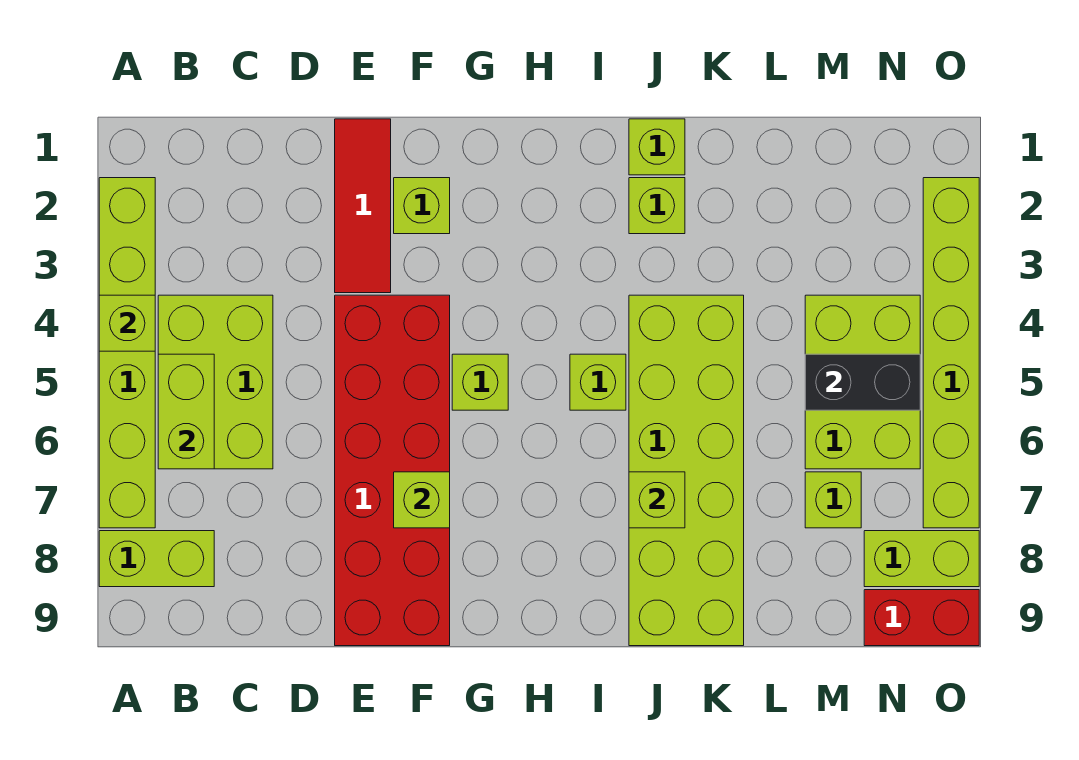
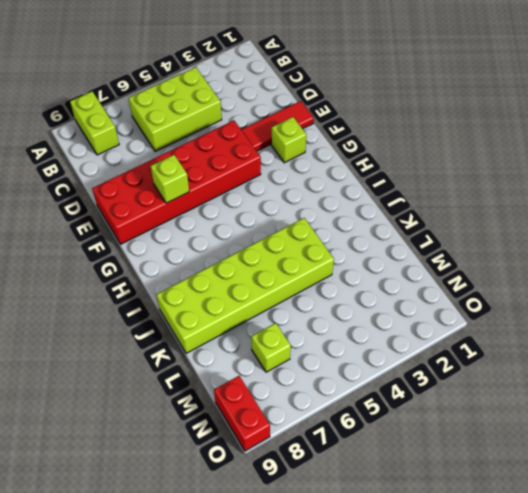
none -> lime 1x6 brick [99,178,155,528]
none -> lime 1x1 brick [452,354,508,410]
none -> lime 1x1 brick [570,354,626,410]

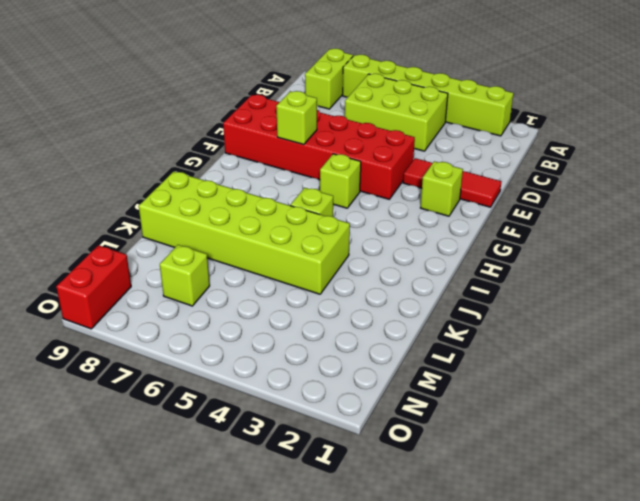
none -> lime 1x1 brick [629,119,685,175]
none -> lime 1x1 brick [629,178,685,234]
none -> lime 2x3 brick [805,295,920,469]

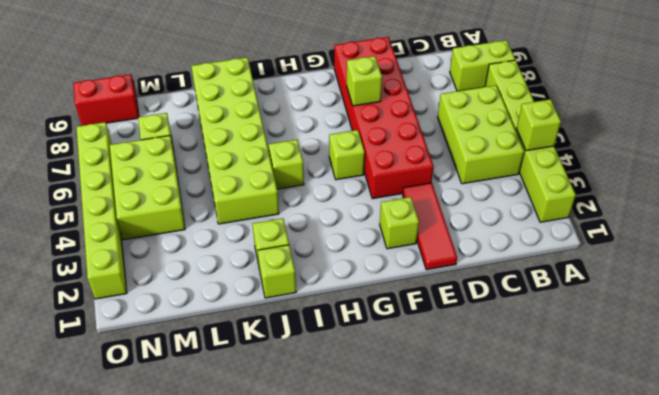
none -> lime 1x2 brick [864,531,979,587]
none -> lime 1x2 brick [158,354,214,469]
none -> lime 1x1 brick [629,472,685,528]

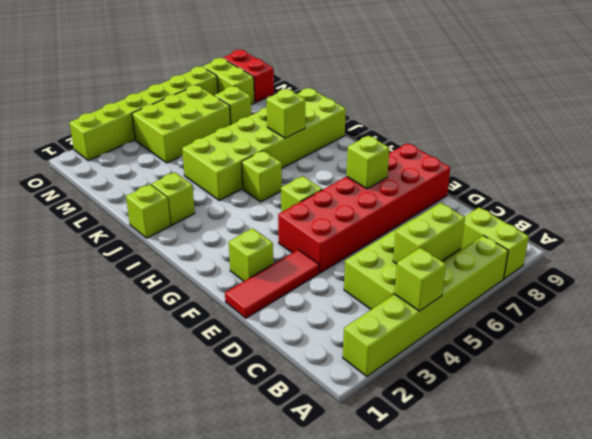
none -> black 1x2 brick [805,354,920,410]

